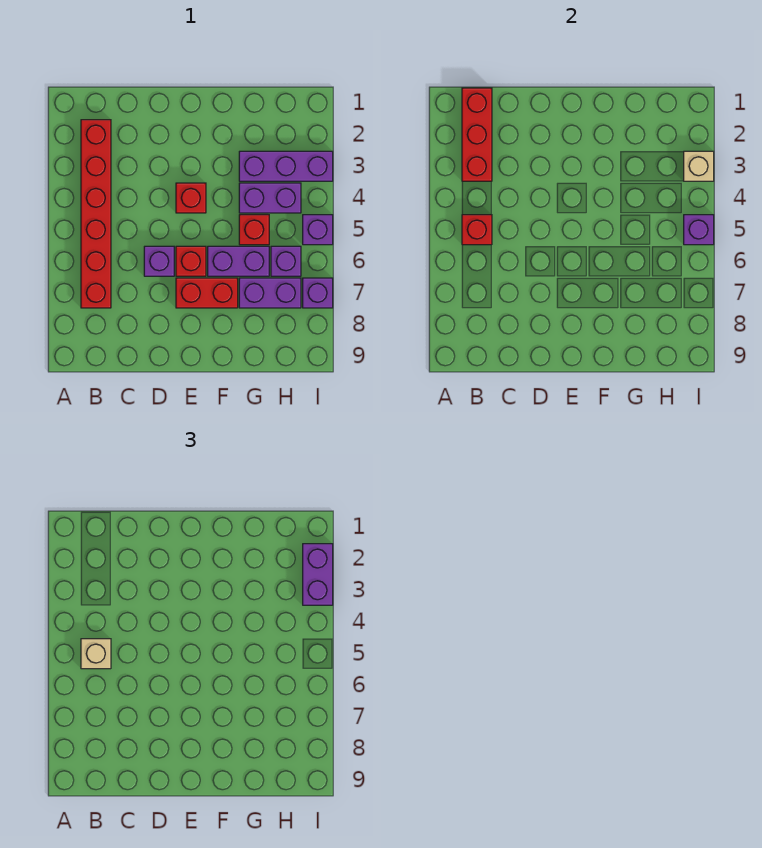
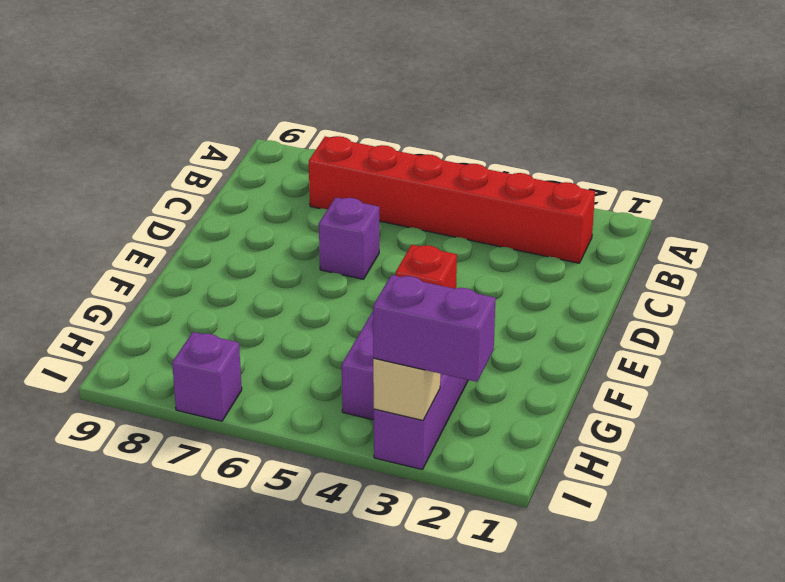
none -> red 1x1 brick [176,246,206,276]
none -> red 1x2 brick [176,278,238,308]
none -> purple 1x2 brick [208,246,269,276]

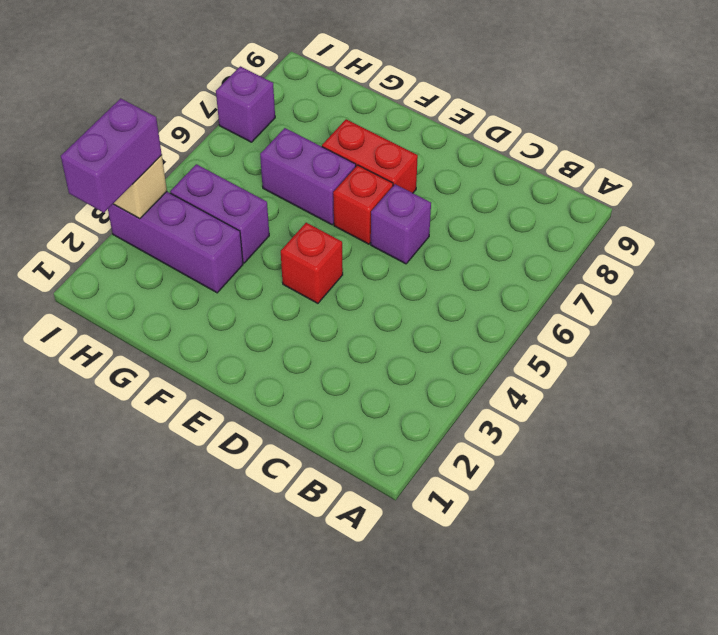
none -> red 1x6 brick [81,120,111,308]
none -> red 1x1 brick [239,215,269,245]
none -> purple 1x2 brick [239,278,301,308]

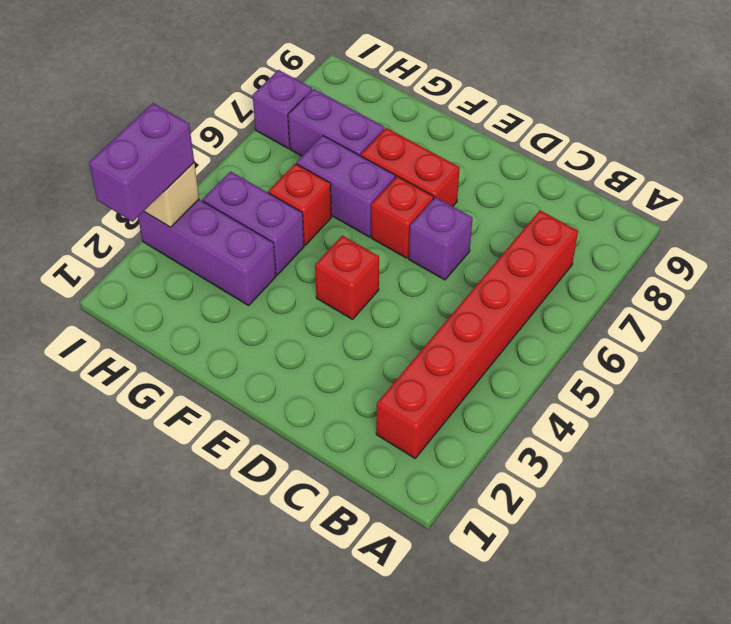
none -> purple 1x1 brick [271,246,301,276]
none -> purple 1x1 brick [303,215,333,245]
none -> red 1x3 brick [462,88,492,181]

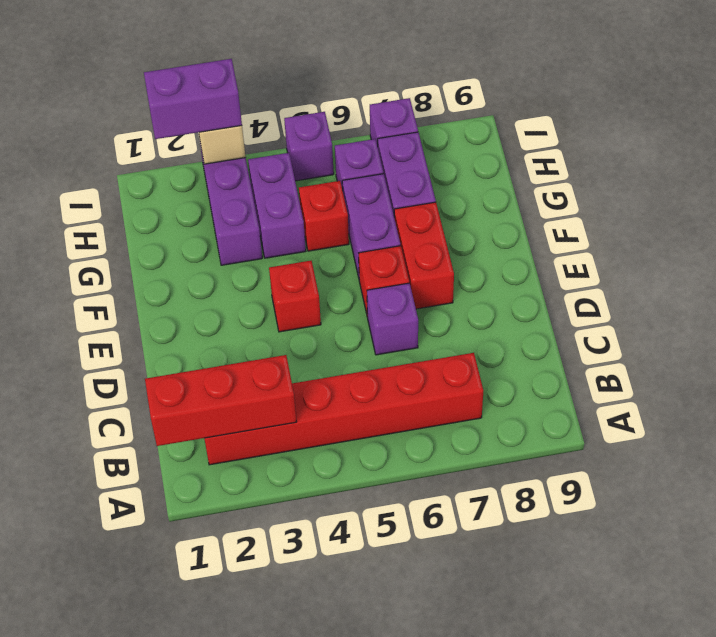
none -> red 1x1 brick [462,215,492,245]
none -> purple 1x1 brick [684,215,714,245]
none -> tan 1x1 brick [81,639,111,669]

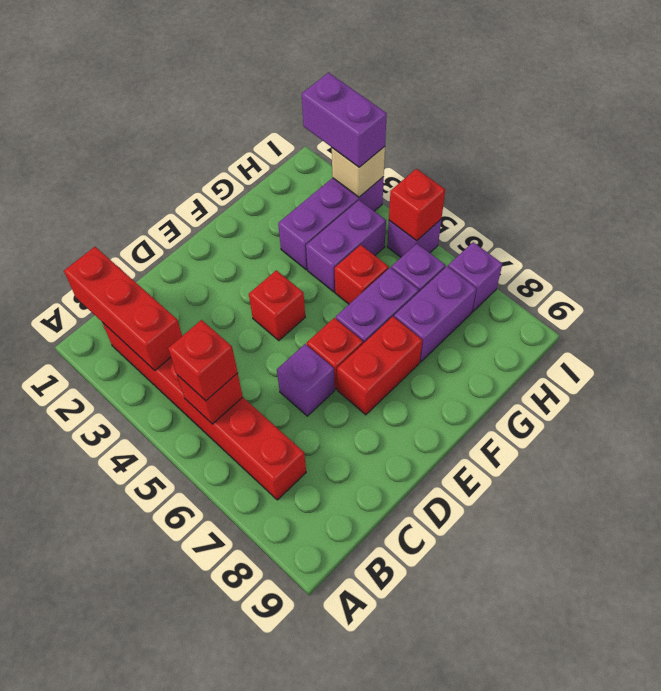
red 1x1 brick [168,320,238,401] -> tan 1x1 brick [81,639,111,669]
red 1x1 brick [389,169,445,241] -> purple 1x1 brick [684,215,714,245]

